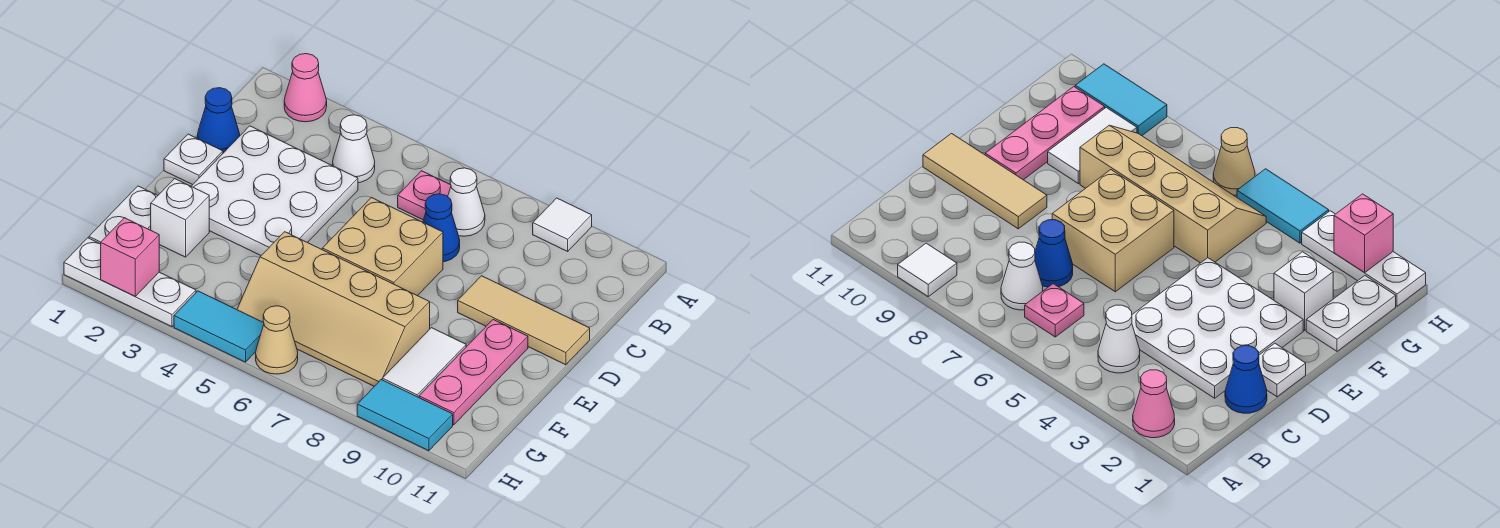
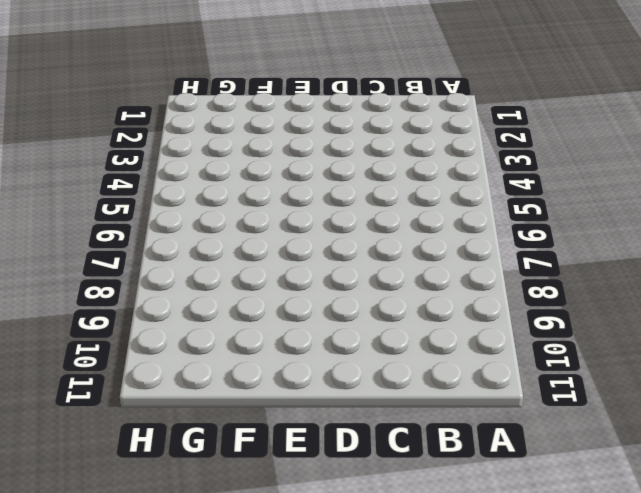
none -> pink 1x1 cone [284,54,327,122]
none -> white 1x1 tile [533,198,592,251]
none -> white 1x1 cone [333,115,375,183]

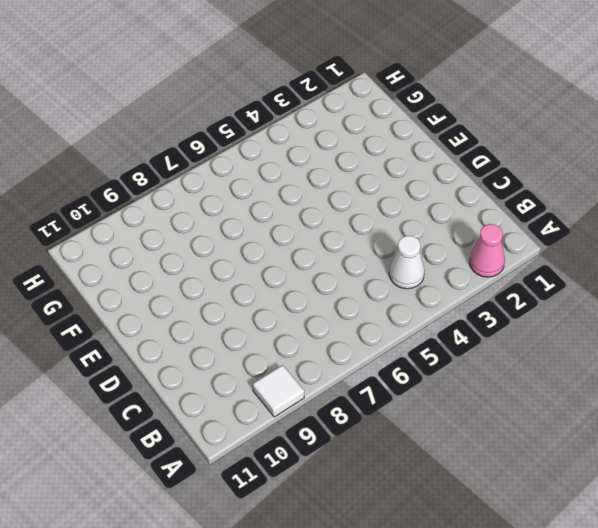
none -> pink 1x1 plate [398,171,451,220]
none -> white 1x1 cone [448,168,485,236]
none -> blue 1x1 cone [197,88,240,153]

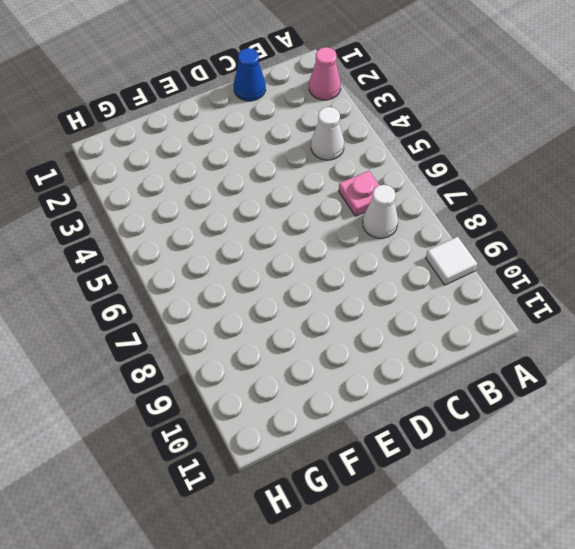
none -> white 3x3 plate [191,126,358,255]
none -> blue 1x1 cone [423,194,460,262]
none -> white 1x1 plate [164,134,223,185]

